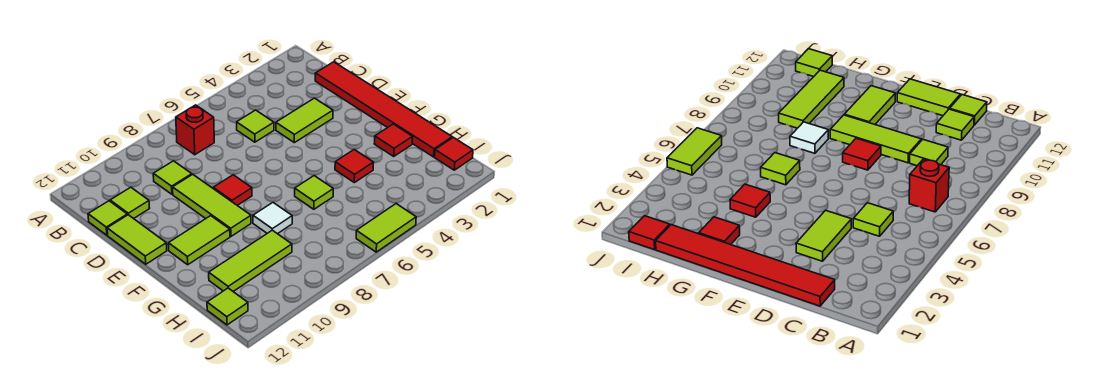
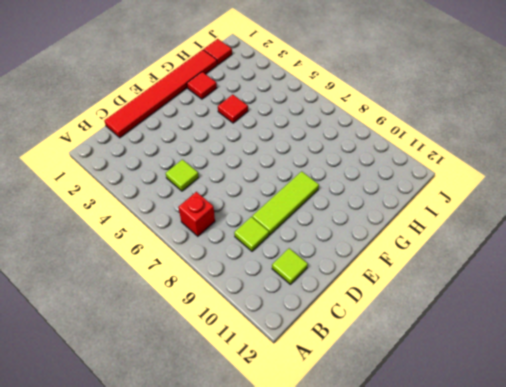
none -> lime 1x1 tile [88,201,127,235]
none -> lime 1x2 tile [276,98,333,143]
none -> lime 1x2 tile [107,215,167,264]

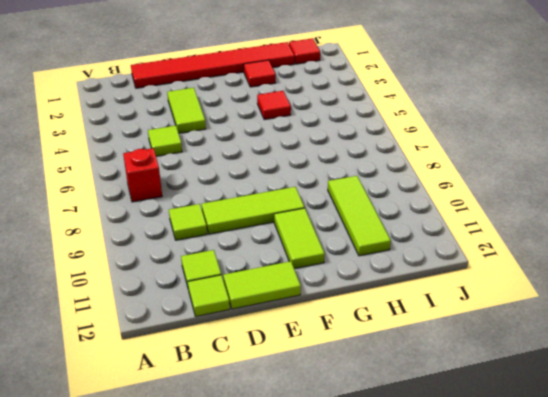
none -> red 1x1 tile [213,175,252,205]
none -> lime 1x1 tile [295,176,333,209]
none -> white 1x1 tile [253,203,292,234]

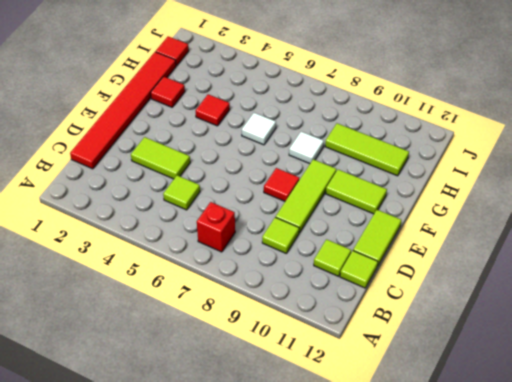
white 1x1 tile [242,113,276,145] -> lime 1x1 tile [295,176,333,209]
none -> lime 1x1 tile [207,288,248,325]
none -> lime 1x2 tile [356,204,416,252]

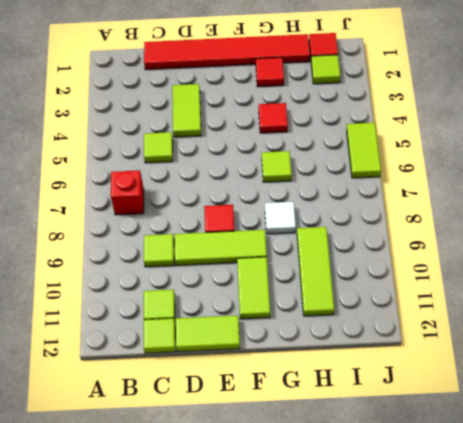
lime 1x1 tile [311,55,340,84] -> lime 1x1 tile moved to [207,288,248,325]

